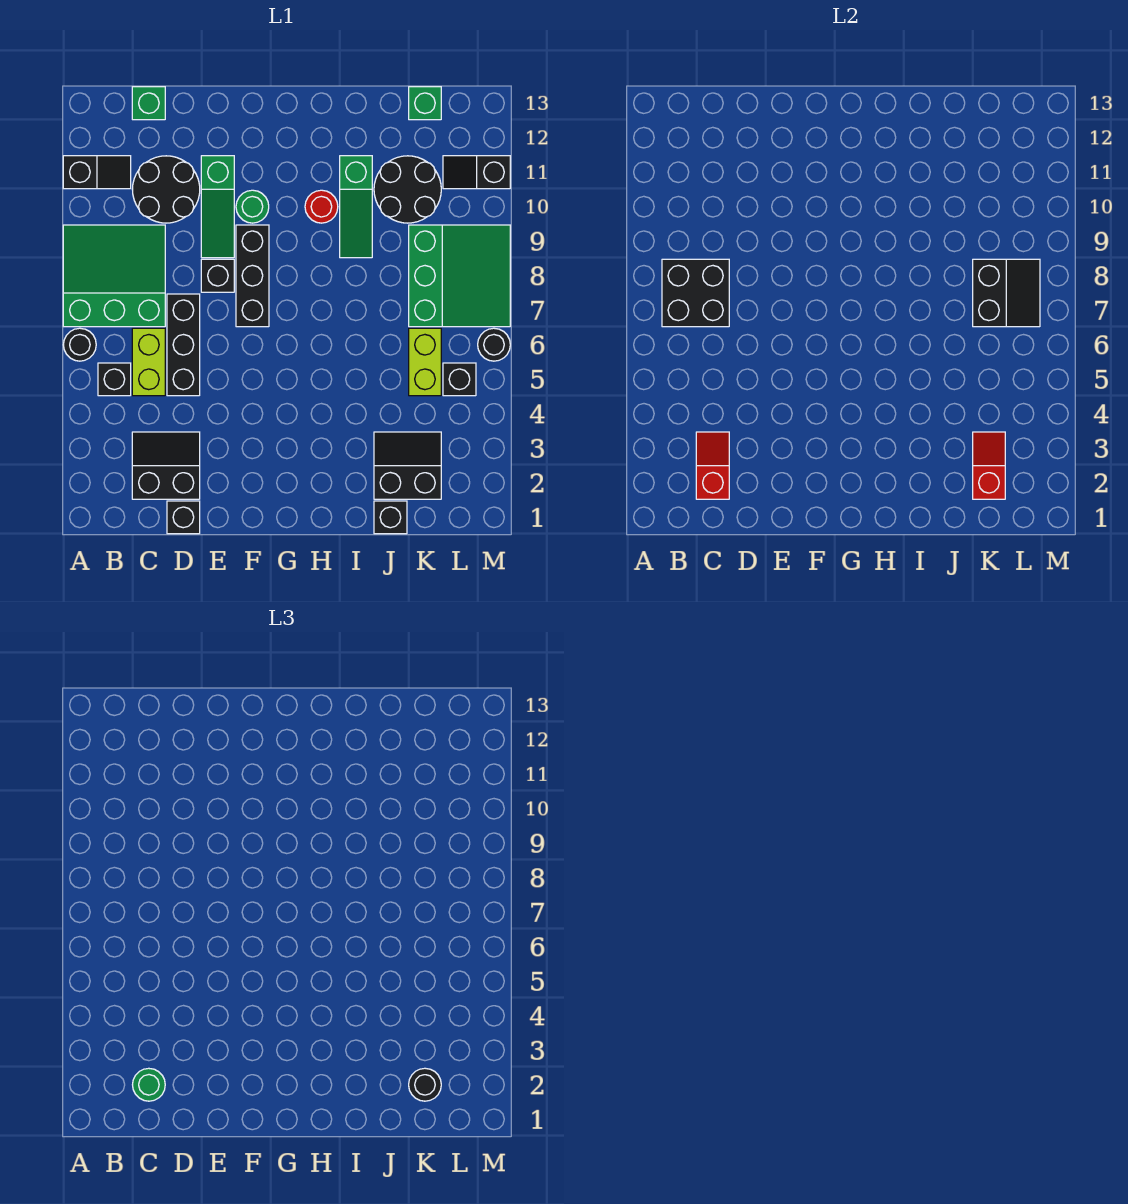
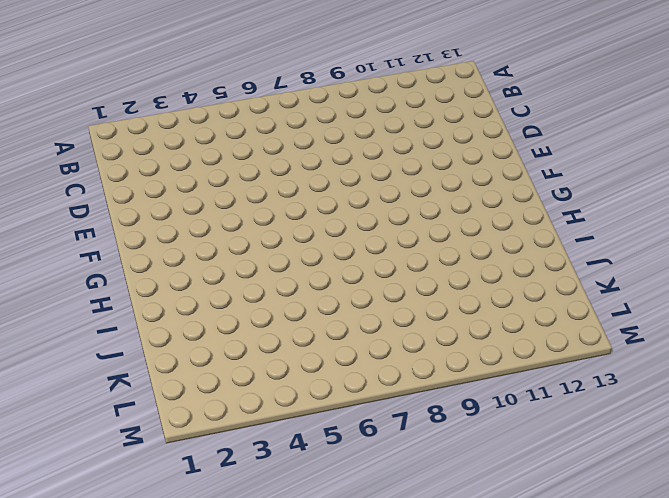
none -> black 1x1 round brick [63,328,96,361]
none -> green 3x3 slope [63,225,165,327]
none -> black 1x2 slope [63,156,131,189]
none -> black 1x1 brick [98,363,131,396]

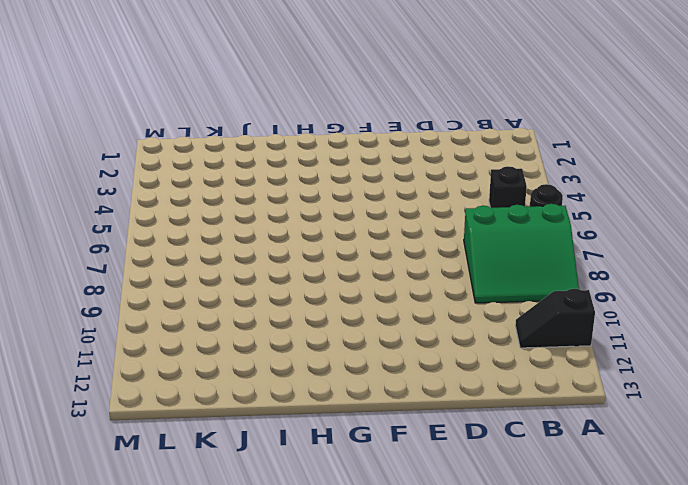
none -> black 2x2 slope [132,432,200,499]
none -> lime 1x2 brick [132,328,165,396]
none -> black 2x2 round brick [132,156,200,223]
none -> green 1x1 brick [132,87,165,120]

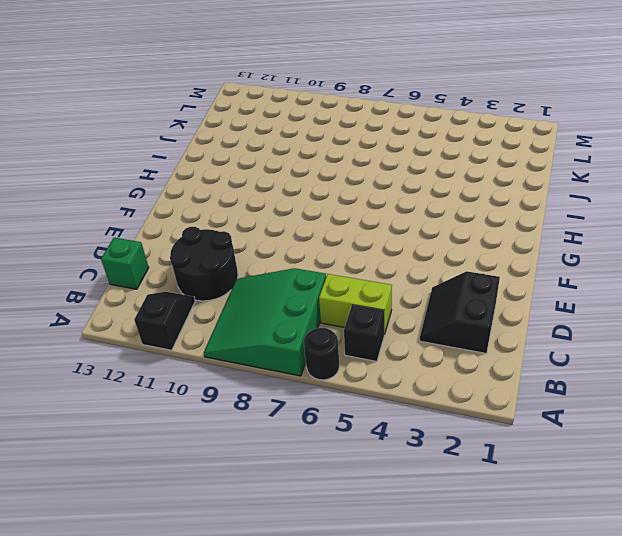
none -> black 1x1 brick [167,501,200,534]
none -> black 1x3 brick [167,294,200,396]
none -> black 1x1 brick [201,259,234,292]
none -> green 1x3 slope [201,156,234,258]

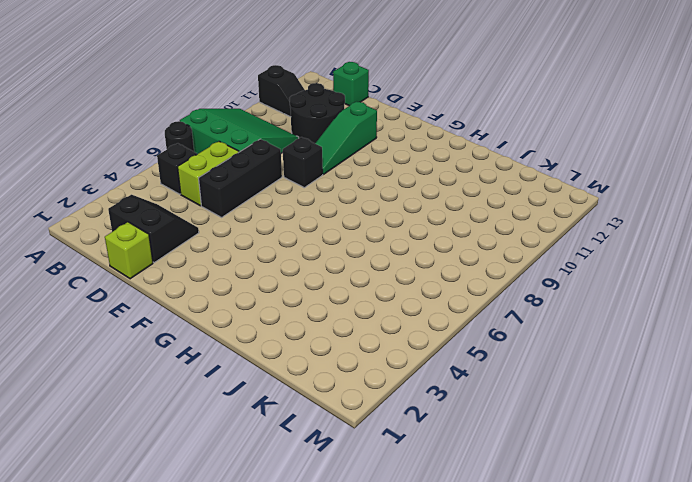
lime 1x1 brick [105,222,153,279] -> black 1x1 brick [167,501,200,534]
none -> black 1x3 brick [236,225,269,327]
none -> green 1x1 round brick [236,190,269,223]
none -> red 1x1 round brick [305,190,338,223]
none -> green 1x3 slope [340,156,372,258]

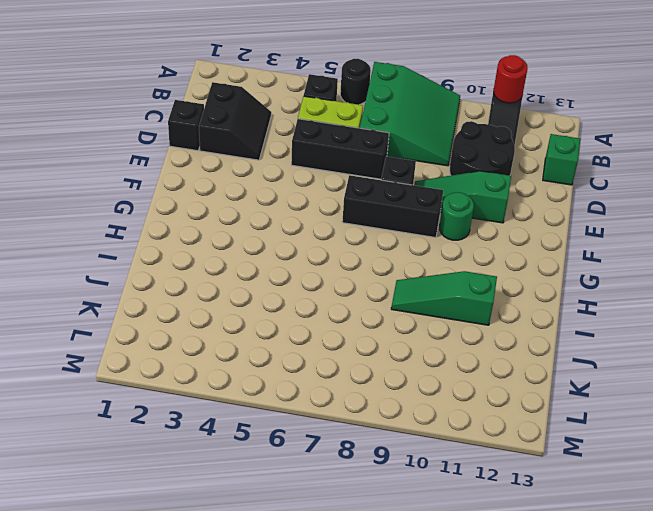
red 1x1 round brick [493,55,528,103] -> red 1x1 round brick moved to [305,190,338,223]
none -> black 1x1 brick [374,501,407,534]
none -> black 2x2 slope [374,432,441,499]
none -> black 2x2 round brick [374,156,441,223]
none -> lime 1x2 brick [409,328,441,396]

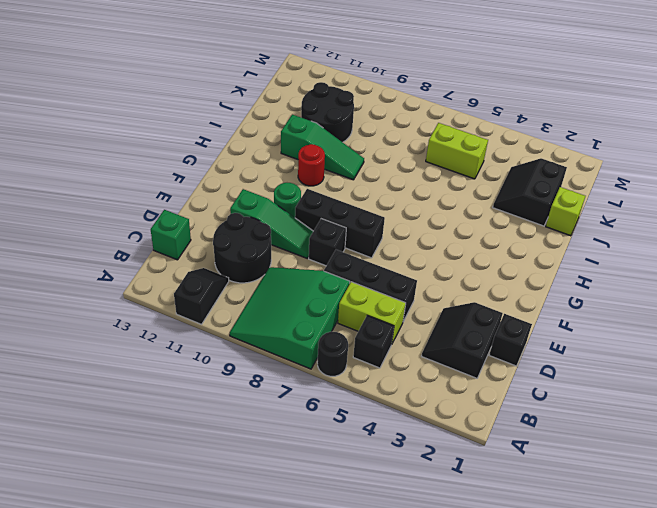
lime 1x1 brick [546,187,585,236] -> black 1x1 brick [374,501,407,534]
none -> green 3x3 slope [409,225,510,327]
none -> green 1x1 brick [409,87,441,120]
none -> black 1x1 brick [443,363,476,396]
none -> black 1x2 slope [443,156,510,189]

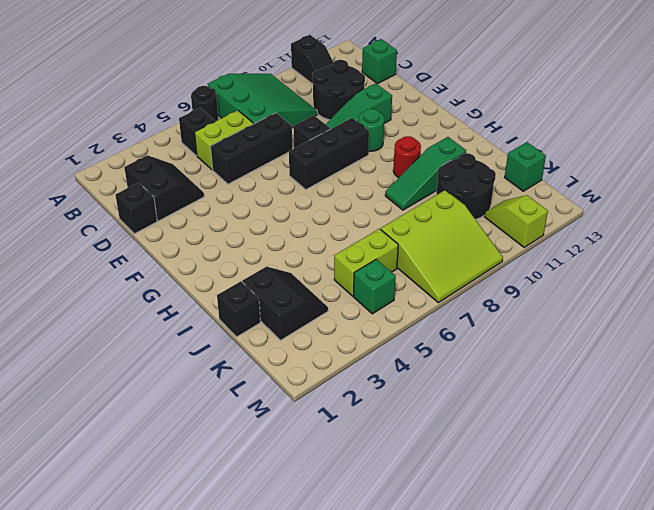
lime 3x3 slope [381,190,503,303] -> green 3x3 slope [409,225,510,327]
green 1x1 brick [353,259,396,314] -> black 1x1 brick [443,363,476,396]
lime 1x2 slope [484,195,548,247] -> black 1x2 slope [443,156,510,189]
none -> black 1x1 round brick [478,328,510,361]
none -> black 2x2 brick [662,259,729,327]
none -> red 1x2 slope [696,432,729,499]
none -> red 1x2 slope [973,432,1005,499]

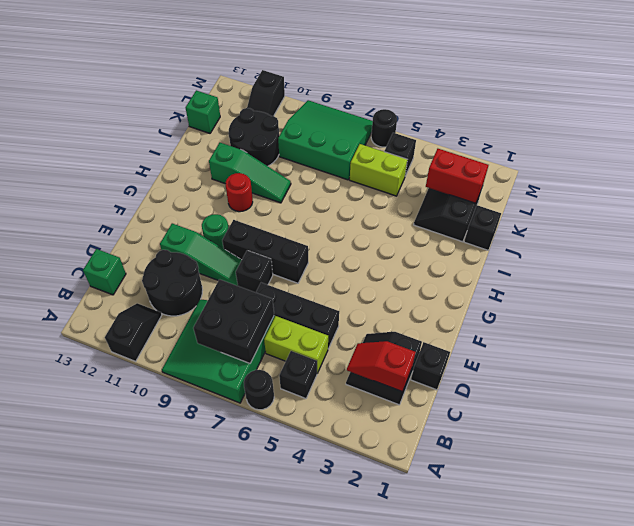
red 1x2 brick [426,148,489,203] -> red 1x2 slope [973,432,1005,499]
none -> black 2x2 slope [973,259,1040,327]
none -> green 1x1 round brick [133,1068,165,1101]
none -> black 1x1 round brick [409,1068,441,1101]

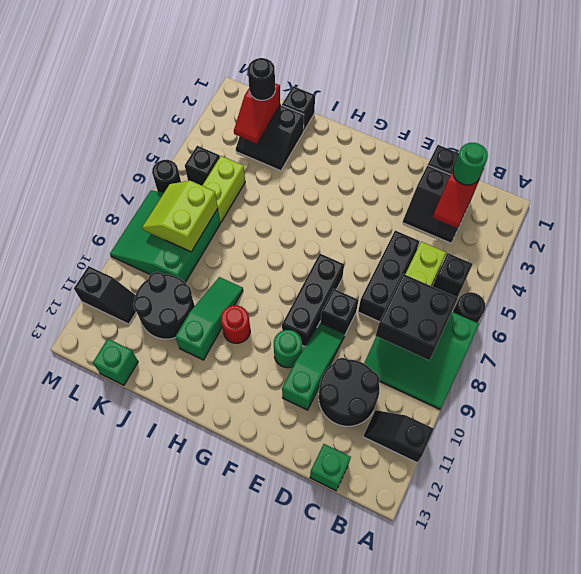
lime 2x2 slope [142,181,218,252] -> black 2x2 slope [973,259,1040,327]

